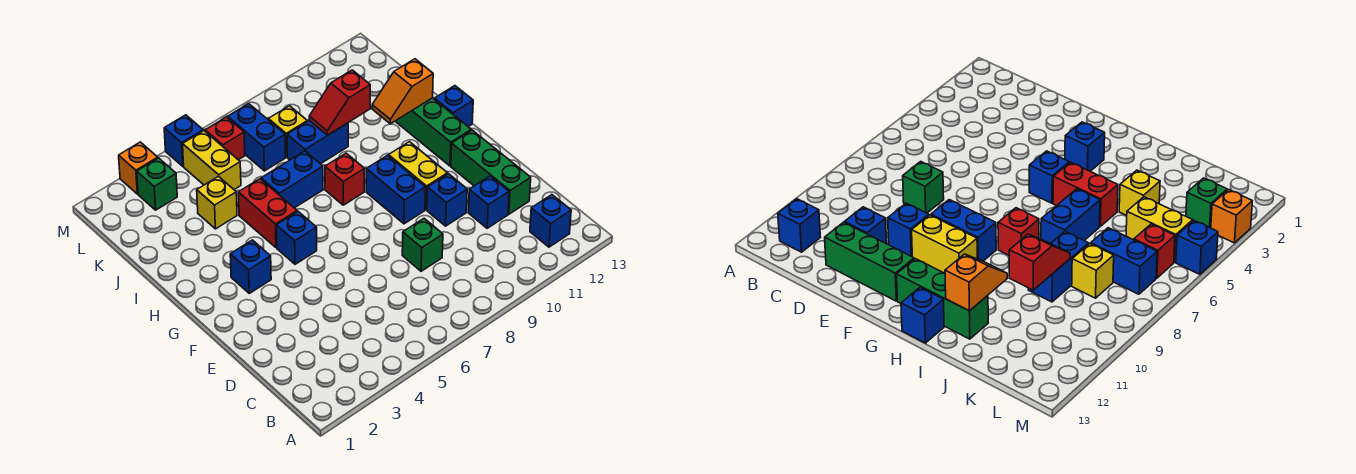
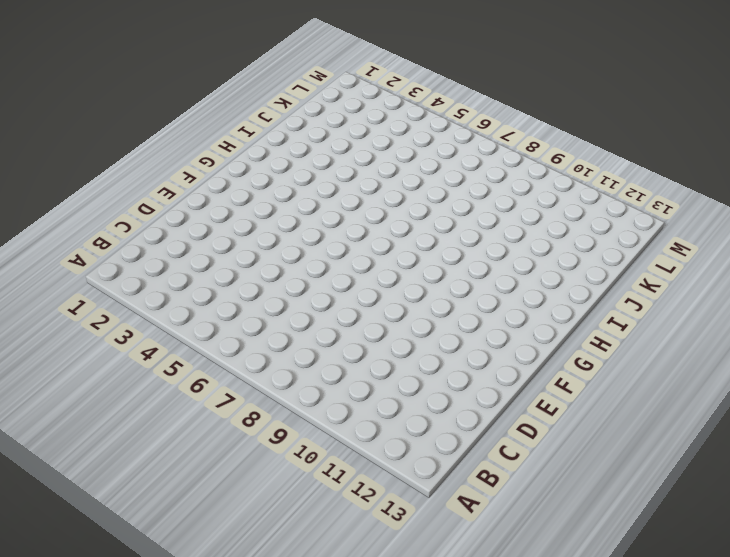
none -> blue 1x1 brick [530,195,571,247]
none -> green 1x1 brick [402,219,443,271]
none -> blue 1x1 brick [468,176,509,228]

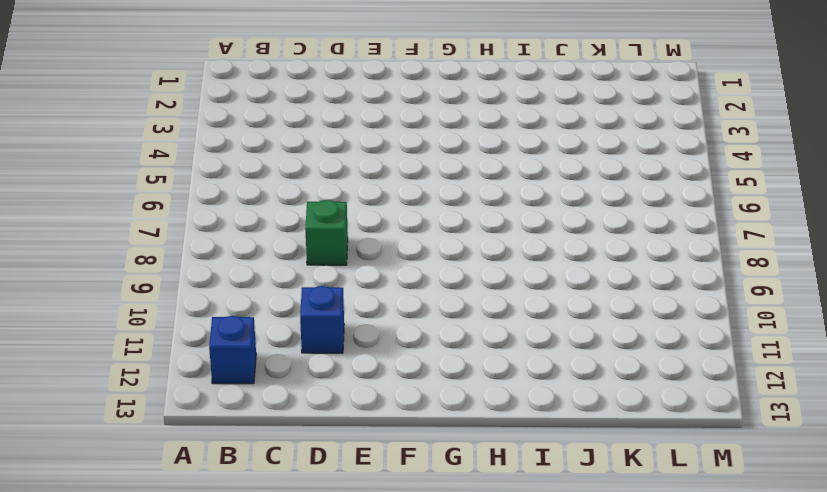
none -> green 1x3 brick [451,130,531,214]
none -> blue 1x1 brick [427,174,467,226]
none -> blue 1x2 brick [366,155,426,224]

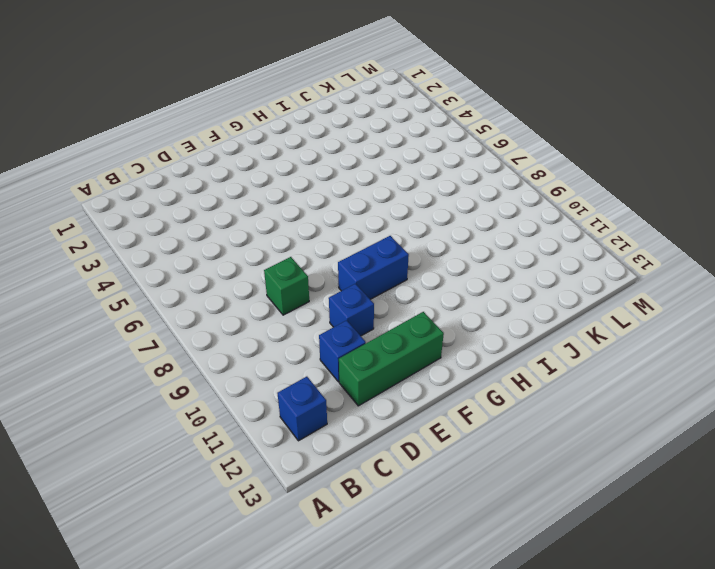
none -> yellow 1x2 brick [389,142,448,210]
none -> blue 1x1 brick [230,240,271,293]
none -> blue 1x1 brick [276,212,317,264]

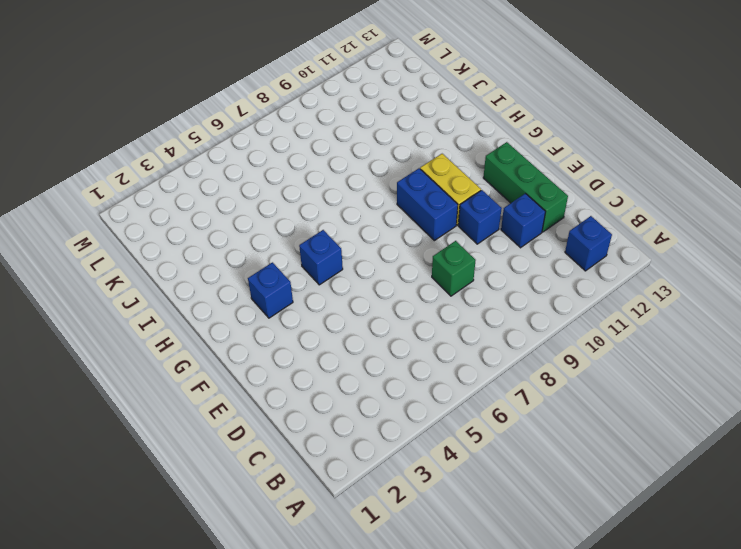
none -> green 1x3 brick [395,98,471,166]
none -> red 1x2 brick [238,179,297,248]
none -> red 1x1 brick [325,153,364,205]

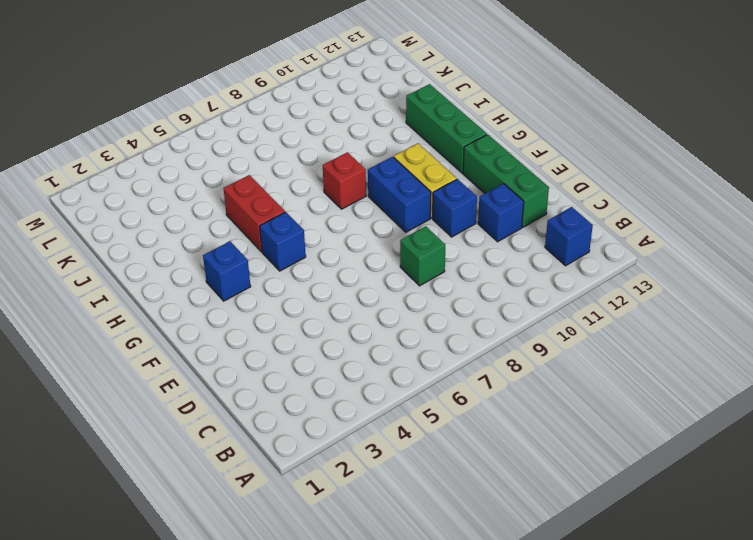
none -> blue 1x1 brick [435,86,473,127]
none -> blue 1x2 brick [261,151,323,208]
none -> yellow 1x1 brick [197,176,237,229]

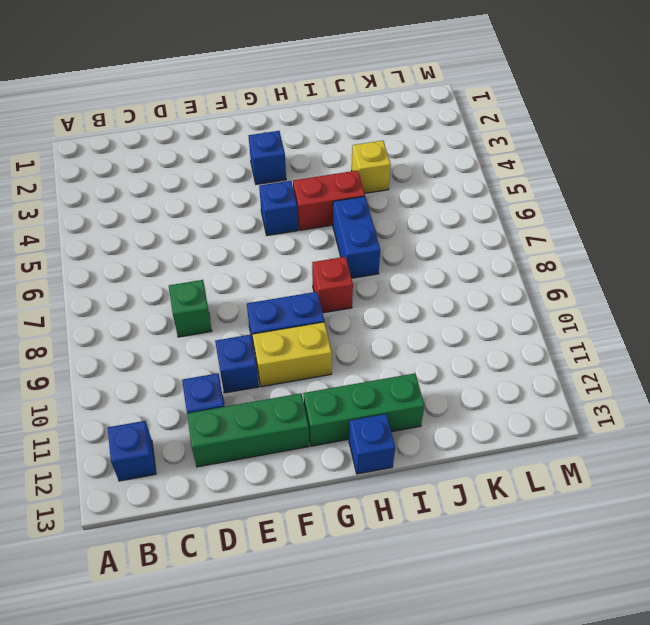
none -> blue 1x2 brick [287,121,348,164]
none -> yellow 1x2 brick [183,131,241,190]
none -> blue 1x2 brick [228,104,286,171]

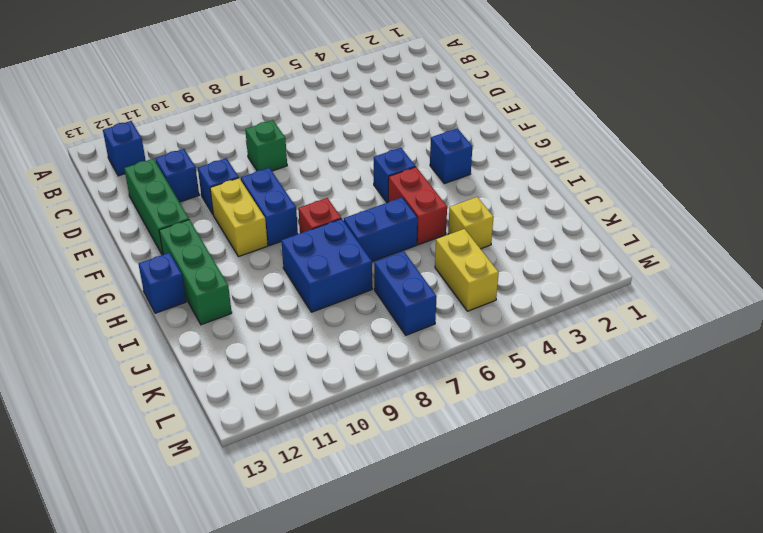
blue 2x2 brick [281,219,372,312] -> blue 1x2 brick [287,121,348,164]
none -> yellow 1x1 brick [268,106,307,157]
none -> green 1x1 brick [137,158,177,210]
none -> red 1x1 brick [205,117,245,160]

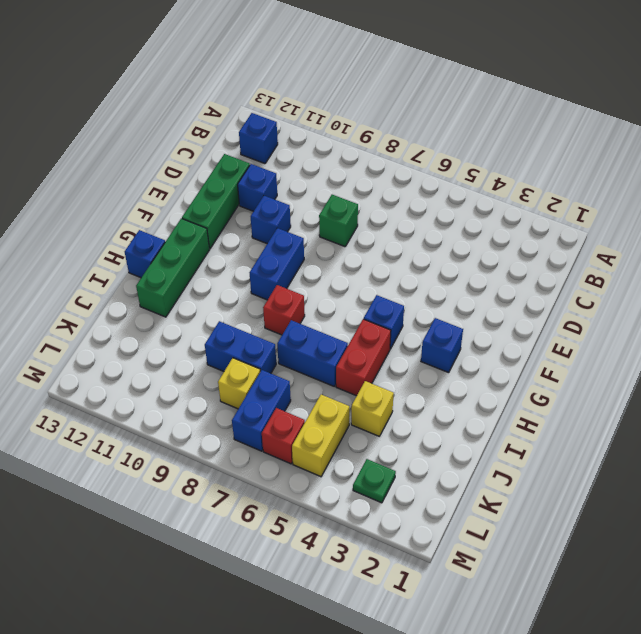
green 1x1 plate [353,459,396,503] -> green 1x1 brick [137,158,177,210]
none -> yellow 1x2 brick [389,142,448,210]
none -> orange 1x1 brick [119,142,158,194]
none -> blue 1x1 brick [164,115,203,166]

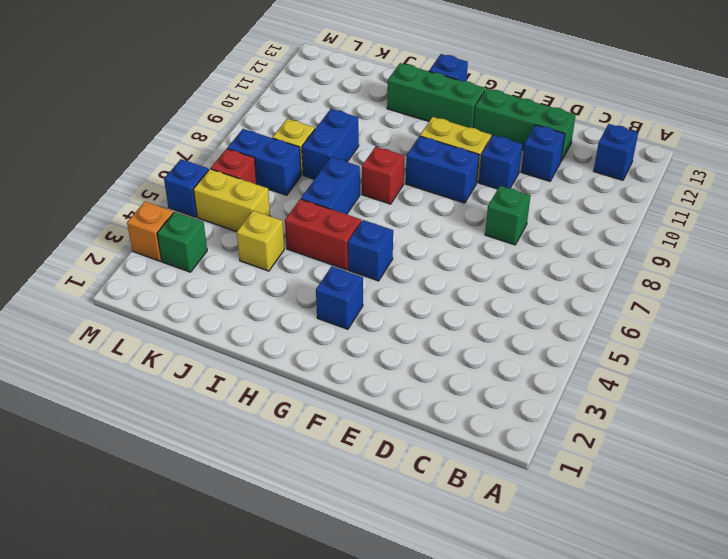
none -> orange 1x2 slope [372,59,433,124]
none -> red 1x2 slope [309,70,370,135]

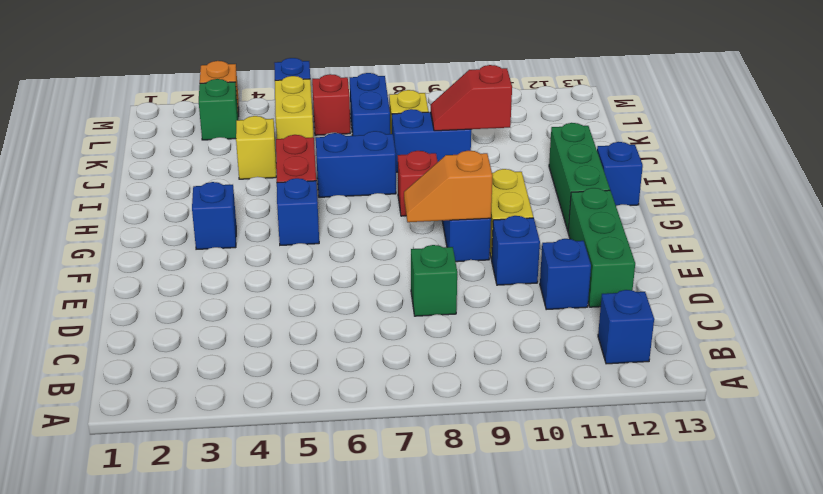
orange 1x2 slope [404,151,492,222] -> orange 1x2 slope moved to [372,59,433,124]

